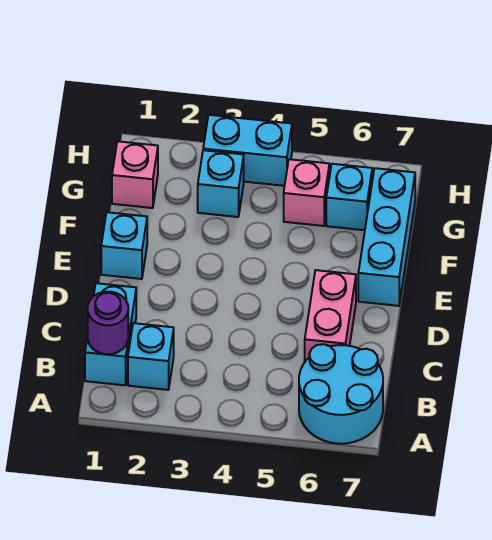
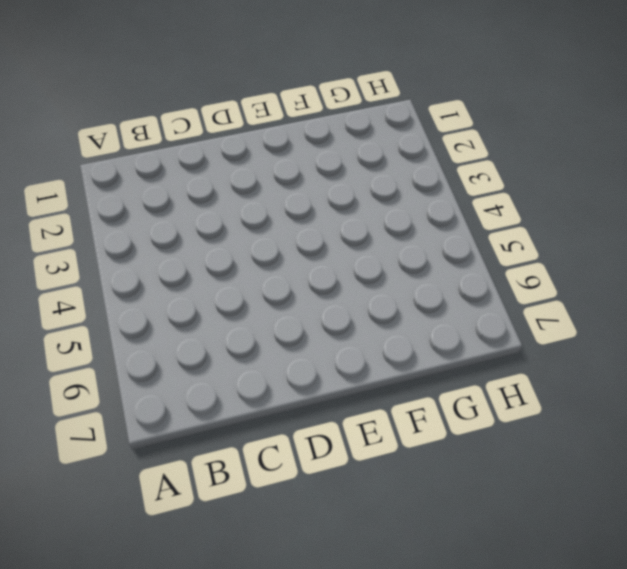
none -> cyan 2x2 round brick [299,344,383,444]
none -> cyan 1x2 brick [85,283,136,385]
none -> cyan 1x1 brick [128,323,174,390]

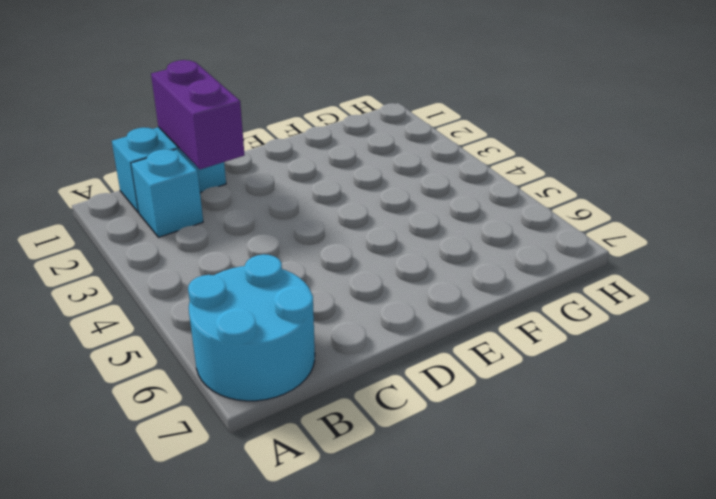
purple 1x2 brick [151,60,244,169] -> none
none -> pink 1x2 brick [305,270,356,361]
none -> cyan 1x1 brick [101,212,147,279]
none -> cyan 1x3 brick [358,168,415,306]

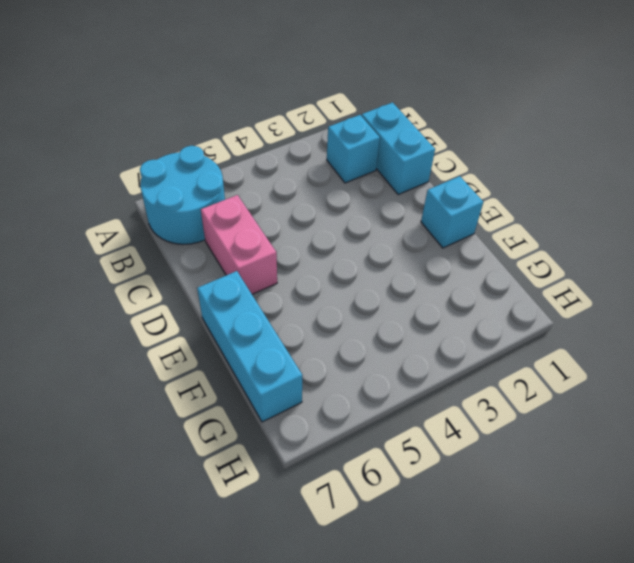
none -> pink 1x1 brick [112,141,158,208]
none -> cyan 1x1 brick [198,150,244,217]
none -> pink 1x1 brick [284,159,329,226]

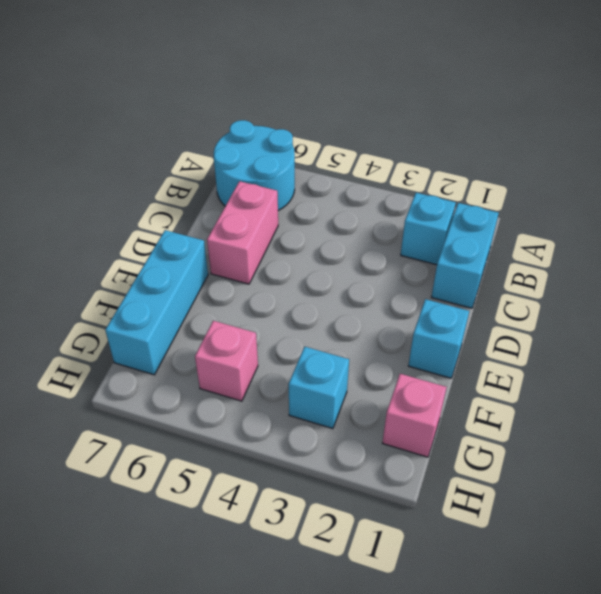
none -> cyan 1x1 brick [326,164,372,230]
none -> cyan 1x2 brick [203,115,292,186]
none -> purple 1x1 round brick [88,292,128,354]

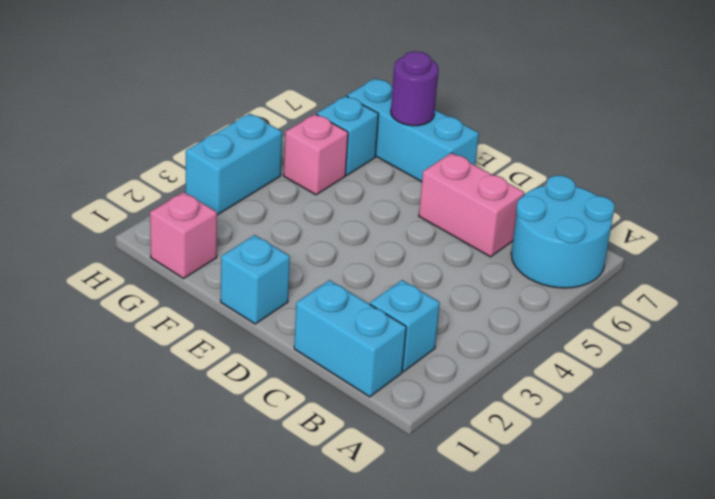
purple 1x1 round brick [391,51,439,126] -> purple 1x1 round brick moved to [88,292,128,354]
none -> cyan 1x1 brick [198,150,244,217]

